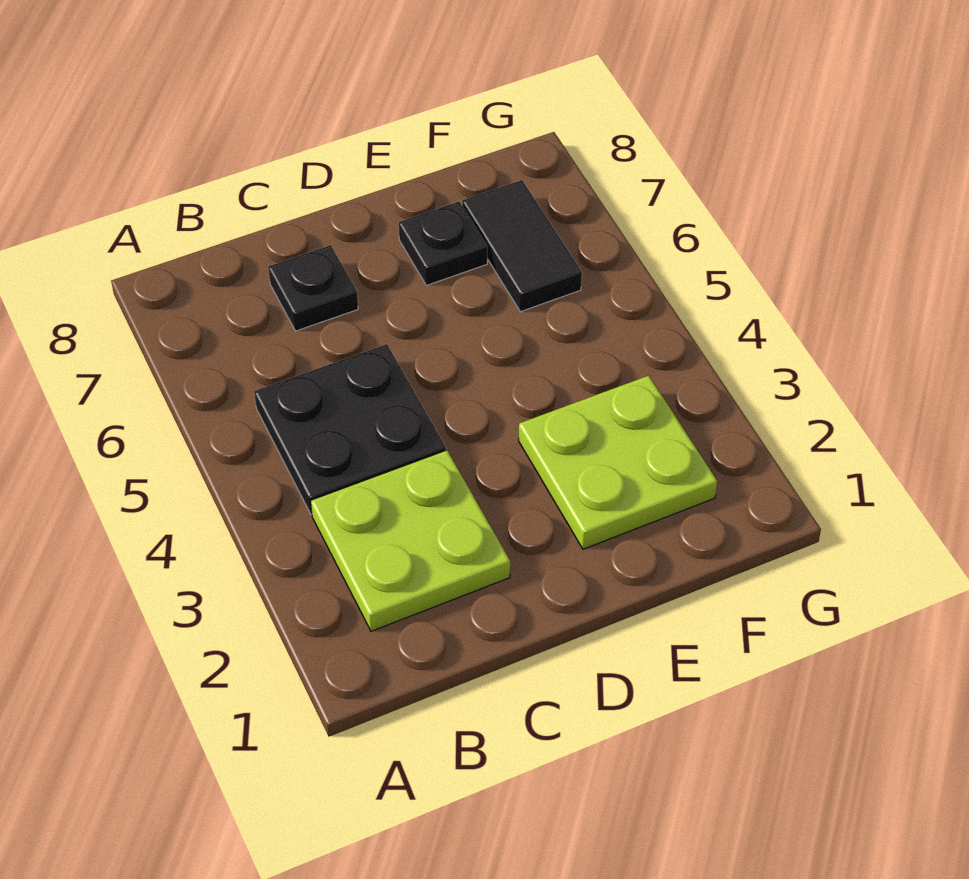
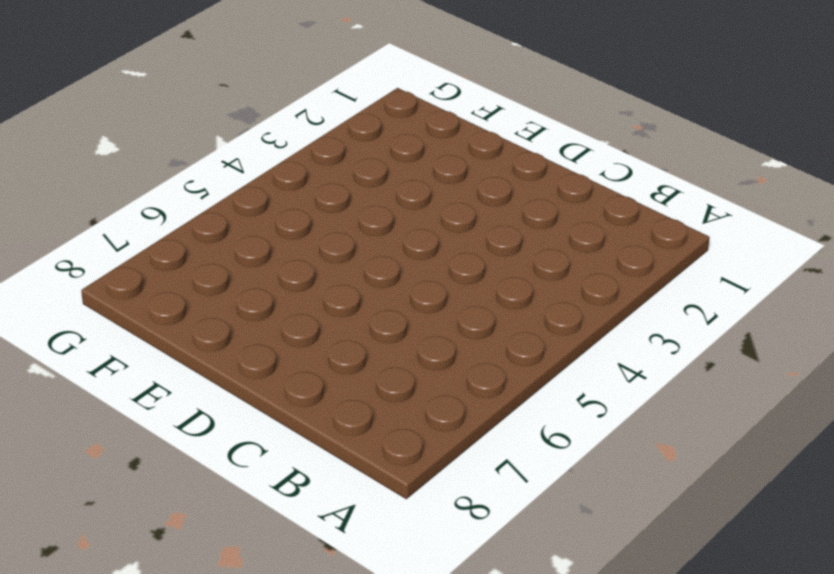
none -> lime 2x2 plate [311,450,510,631]
none -> black 2x2 plate [254,344,446,515]

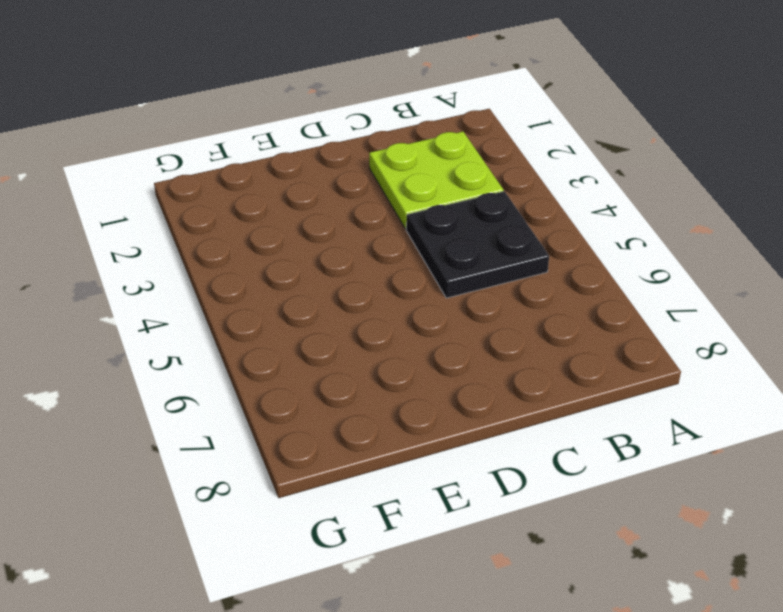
none -> black 1x1 plate [268,245,358,331]
none -> lime 2x2 plate [519,376,717,549]

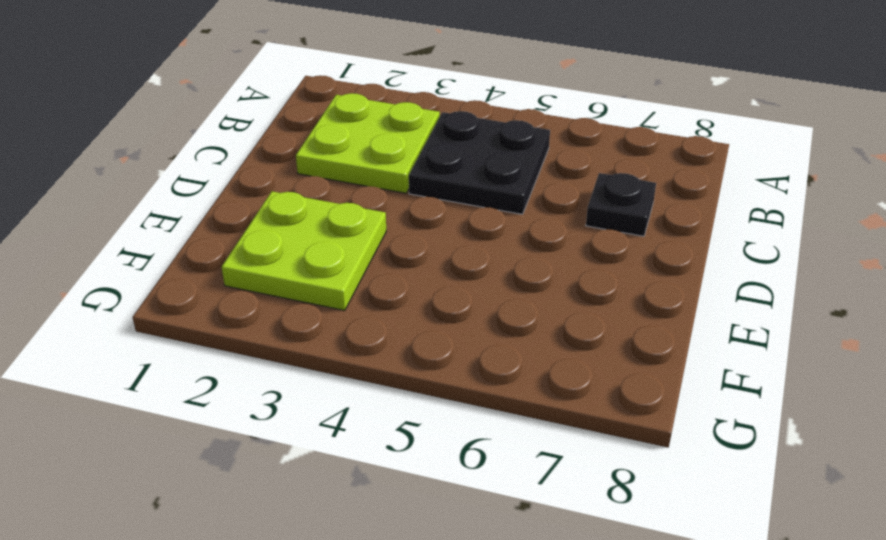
none -> black 1x1 plate [399,202,487,285]
none -> black 1x2 tile [462,180,582,312]

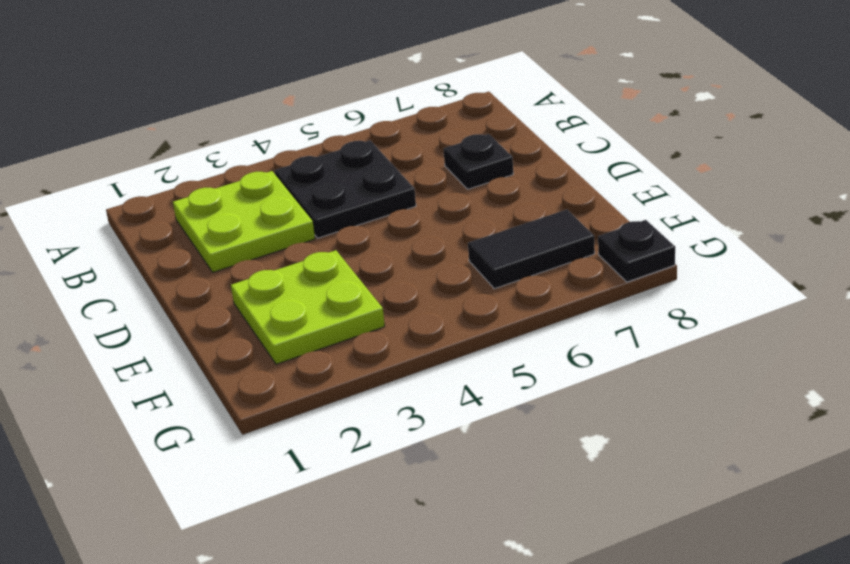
black 1x1 plate [598,220,675,282] -> black 1x1 plate moved to [399,202,487,285]

